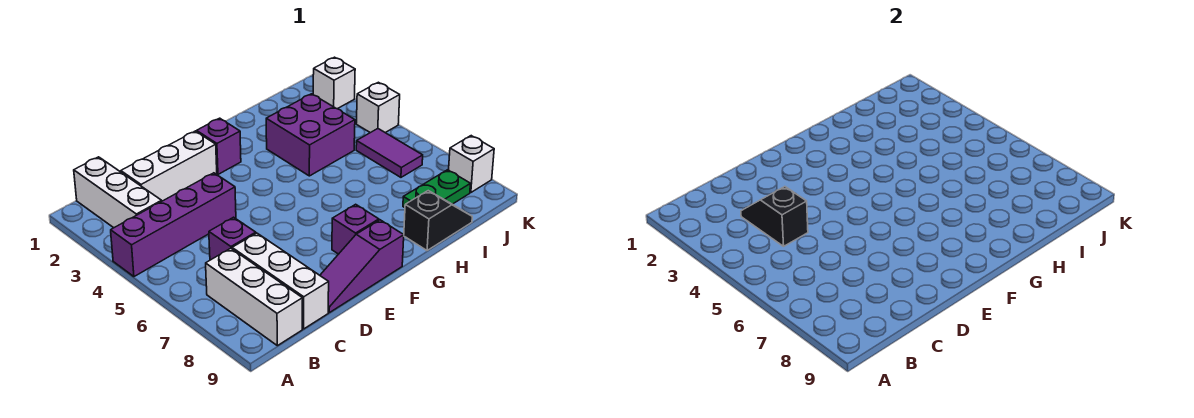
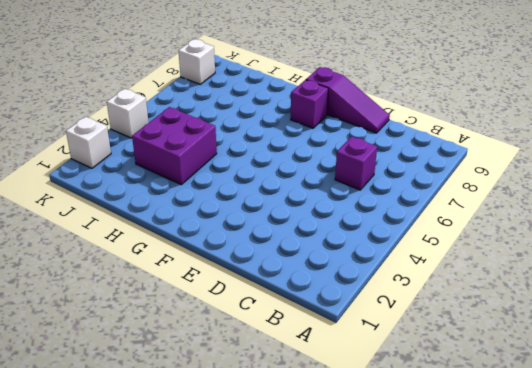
none -> purple 1x4 brick [111,173,236,277]
none -> white 1x3 brick [74,157,162,228]
none -> white 1x3 brick [206,248,303,346]

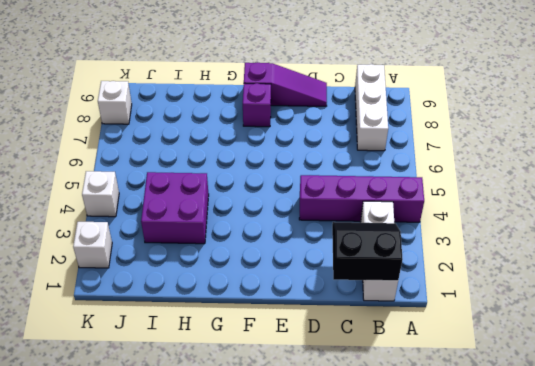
black 2x2 slope [332,222,402,281] -> none
none -> white 1x3 brick [121,131,217,201]
none -> purple 1x1 brick [209,217,256,260]
none -> white 1x3 brick [232,233,329,329]

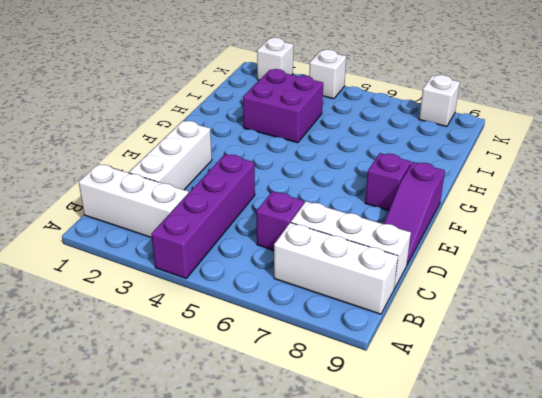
none -> purple 1x1 brick [197,118,241,174]
none -> black 1x2 slope [404,191,472,251]
none -> green 1x2 plate [403,170,470,208]

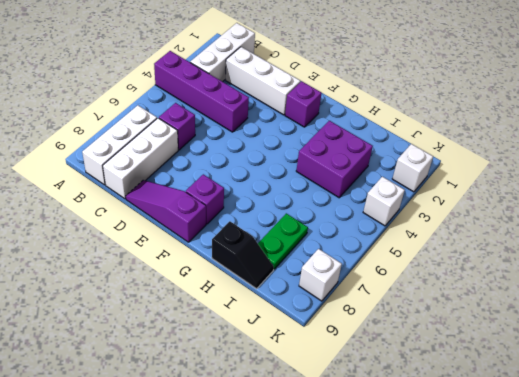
green 1x2 plate [258,213,308,269] -> green 1x2 plate turned to [403,170,470,208]
none -> purple 1x2 tile [356,129,423,177]
none -> black 1x2 slope [741,187,808,246]

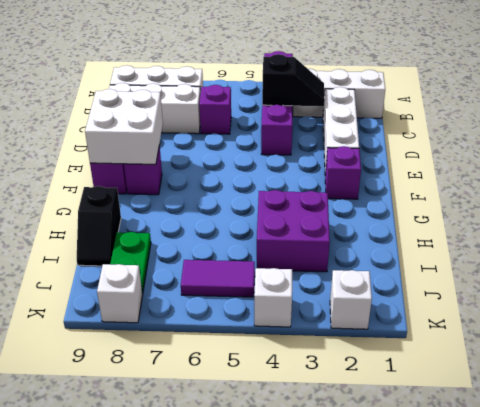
white 2x2 brick [85,89,163,164] -> none

